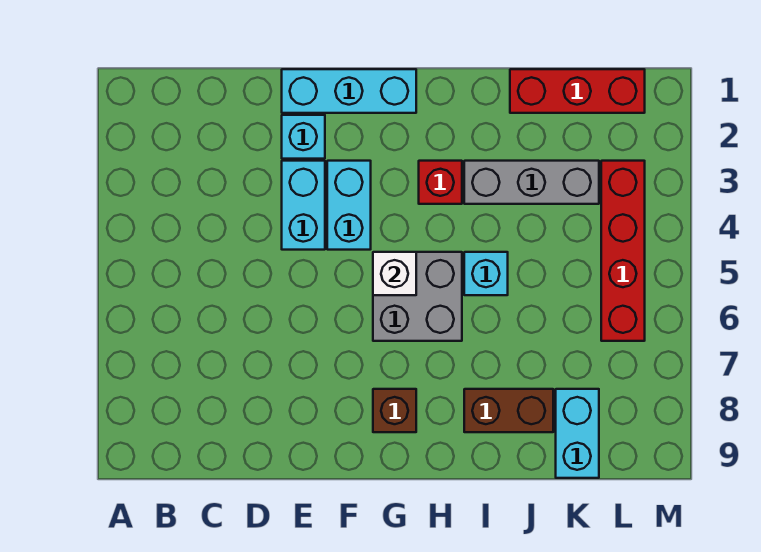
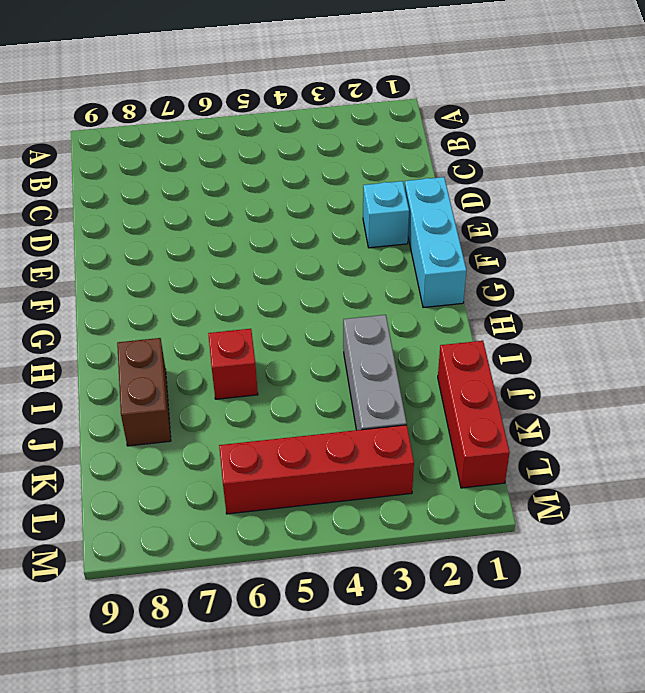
red 1x1 brick [208,329,258,399] -> red 1x1 brick moved to [419,161,462,204]
none -> cyan 1x2 brick [282,161,325,250]
none -> cyan 1x2 brick [327,161,371,250]
none -> grey 2x2 brick [373,252,462,341]

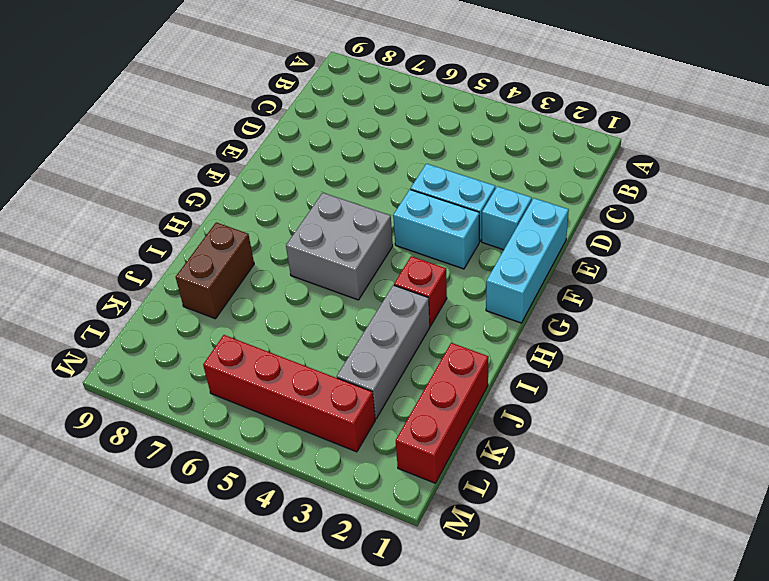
none -> brown 1x1 brick [373,389,416,432]
none -> cyan 1x1 brick [464,252,508,295]
none -> cyan 1x2 brick [556,389,599,478]

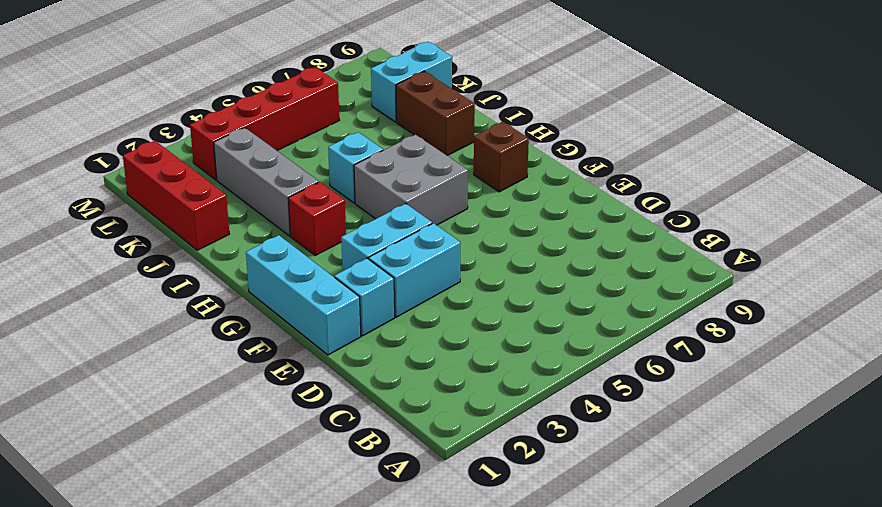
none -> white 1x1 brick [373,252,416,295]

